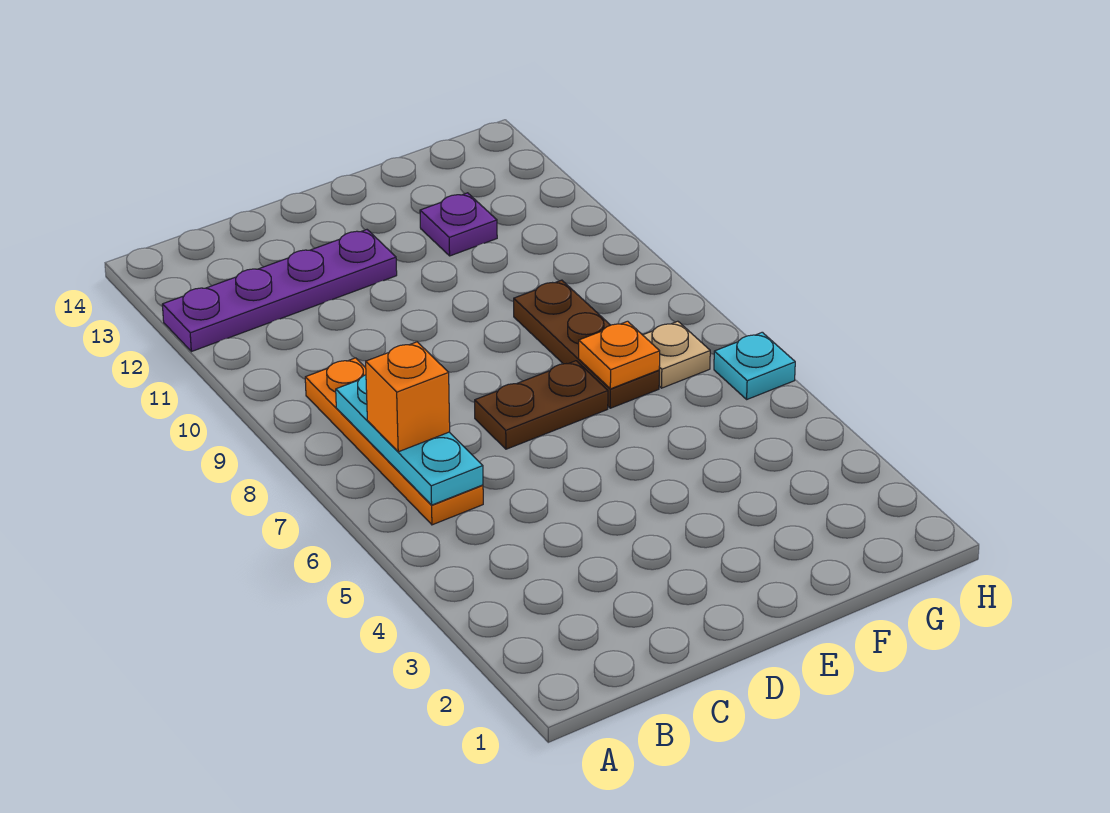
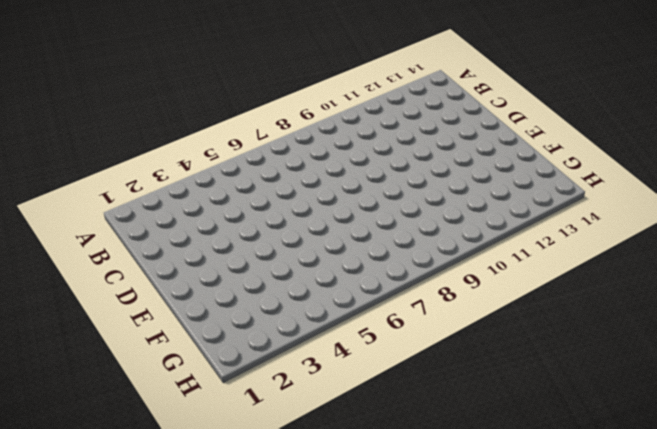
none -> purple 1x4 plate [162,230,397,352]
none -> orange 1x4 plate [305,358,483,525]

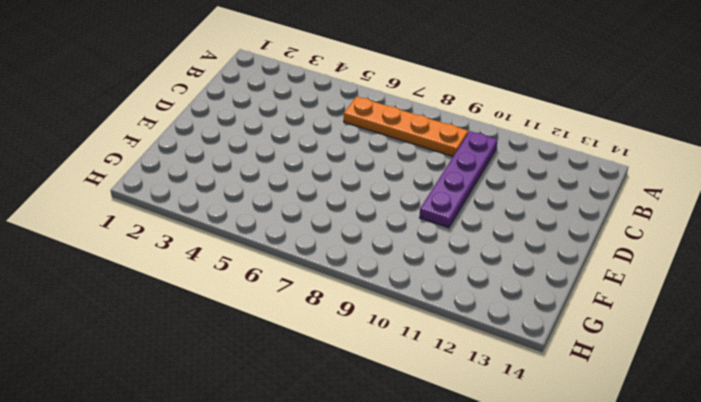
purple 1x4 plate [420,131,498,228] -> purple 1x4 plate moved to [162,230,397,352]
none -> brown 1x2 plate [475,361,608,449]
none -> brown 1x3 plate [514,280,659,408]

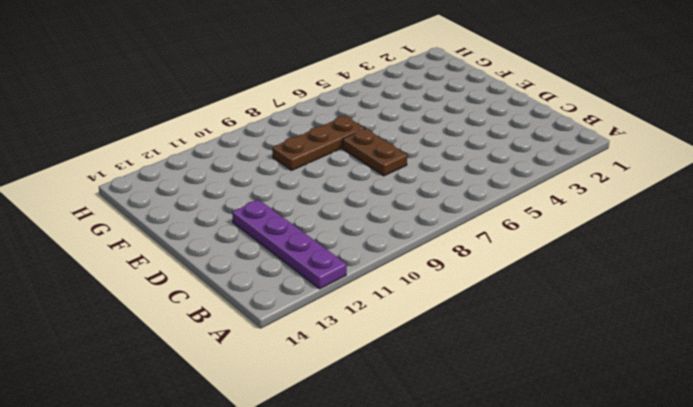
none -> orange 1x4 plate [305,358,483,525]
none -> purple 1x1 plate [420,193,497,256]

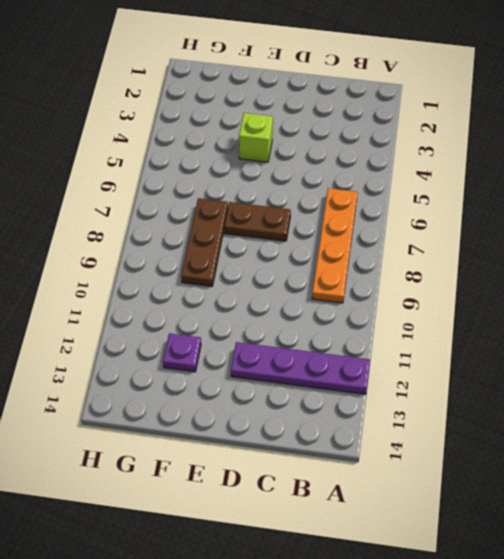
lime 1x1 brick [239,113,273,162] -> none
none -> tan 1x1 plate [643,321,710,388]
none -> cyan 1x1 plate [714,332,795,399]

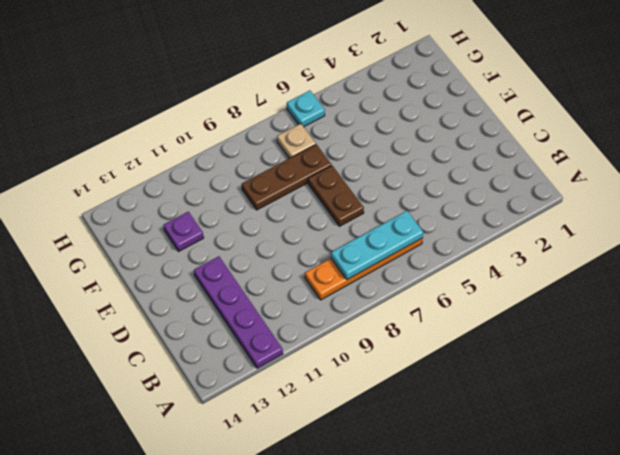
none -> orange 1x1 plate [579,321,660,389]
none -> orange 1x1 brick [366,342,450,452]

